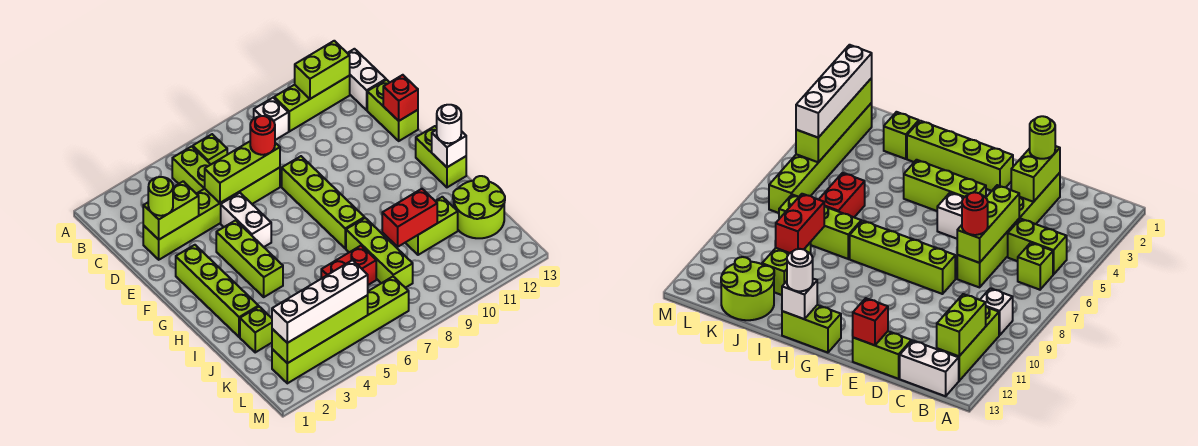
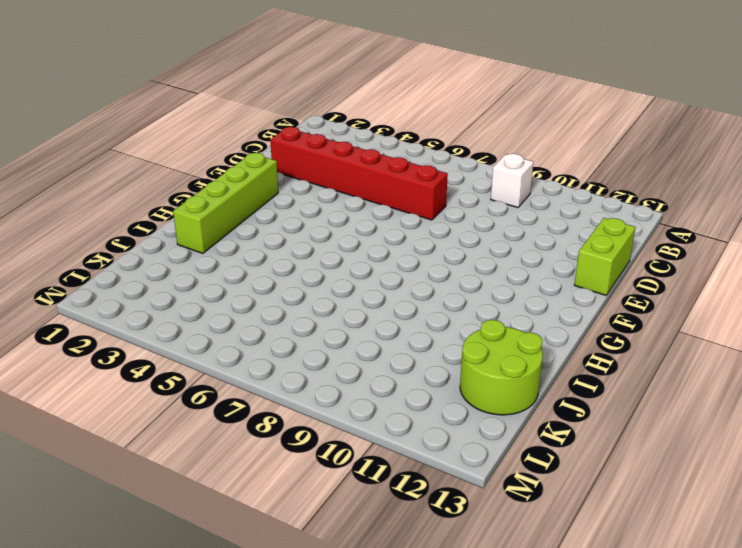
red 1x6 brick [270,127,448,220] -> lime 1x6 brick [143,168,280,260]
none -> lime 1x2 brick [172,146,211,194]
none -> lime 1x1 brick [193,134,227,164]
none -> lime 1x3 brick [274,76,350,131]

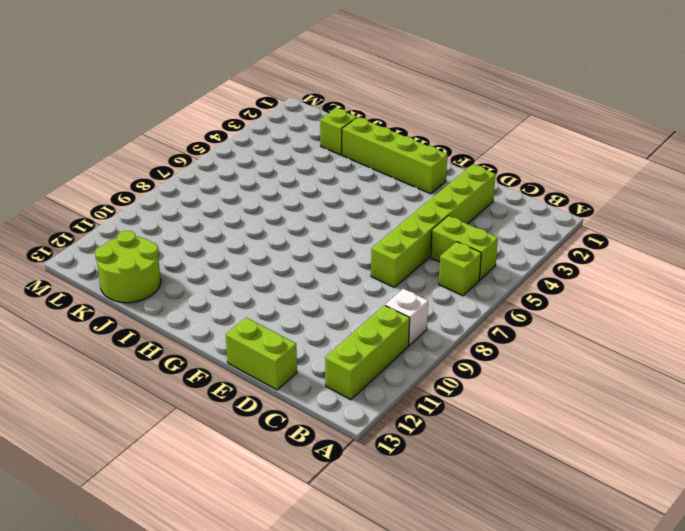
none -> white 1x2 brick [348,49,386,110]
none -> white 1x2 brick [221,193,271,247]
none -> lime 1x4 brick [282,156,365,248]

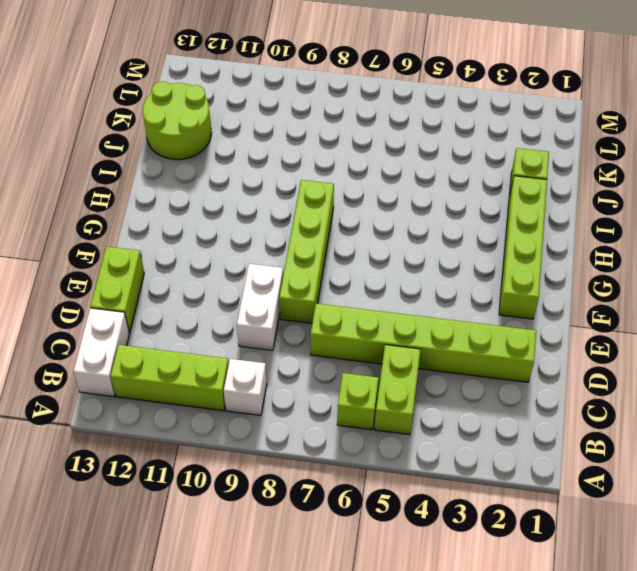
white 1x2 brick [237,264,283,350] -> white 1x2 brick moved to [221,193,271,247]
none -> lime 1x3 brick [216,220,283,297]
none -> lime 1x2 brick [416,126,466,187]
none -> lime 1x3 brick [346,218,413,288]

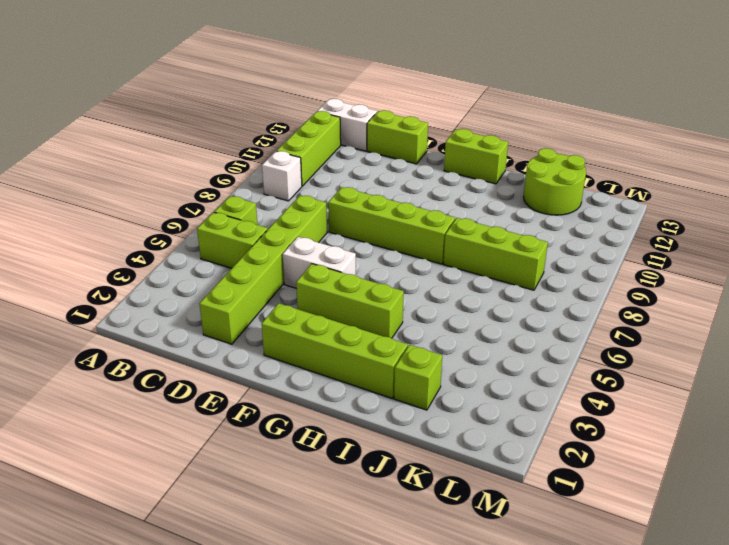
none -> red 1x2 brick [321,246,376,285]
none -> lime 1x2 brick [405,197,458,255]
none -> lime 1x6 brick [272,277,409,383]

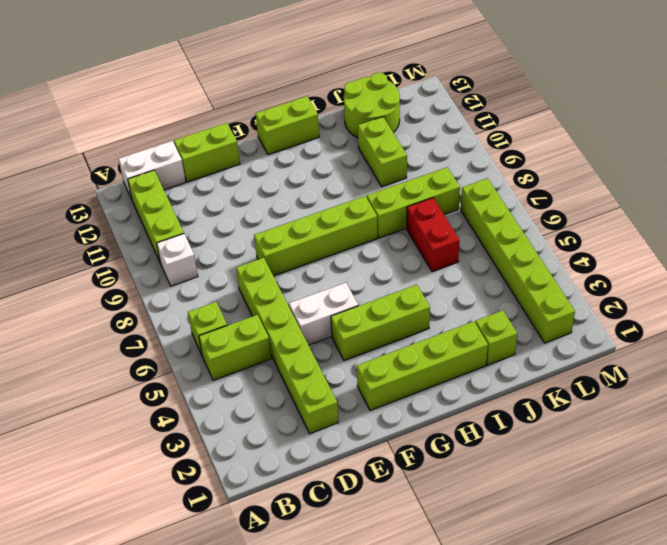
none -> lime 1x2 brick [295,41,350,99]
none -> lime 1x2 brick [143,181,199,240]
none -> lime 1x3 brick [205,142,280,203]

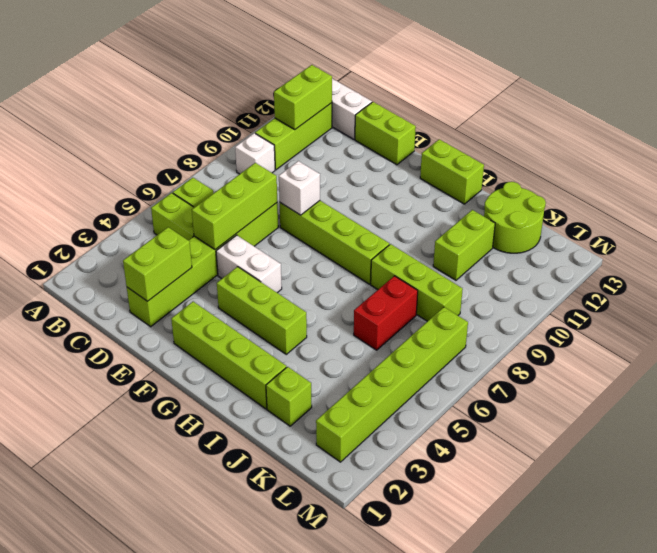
white 1x1 brick [279,161,320,215] -> white 1x1 brick moved to [432,130,466,167]
none -> red 1x1 brick [383,75,418,121]
none -> red 1x2 brick [382,189,437,247]
none -> lime 1x4 brick [272,295,368,363]

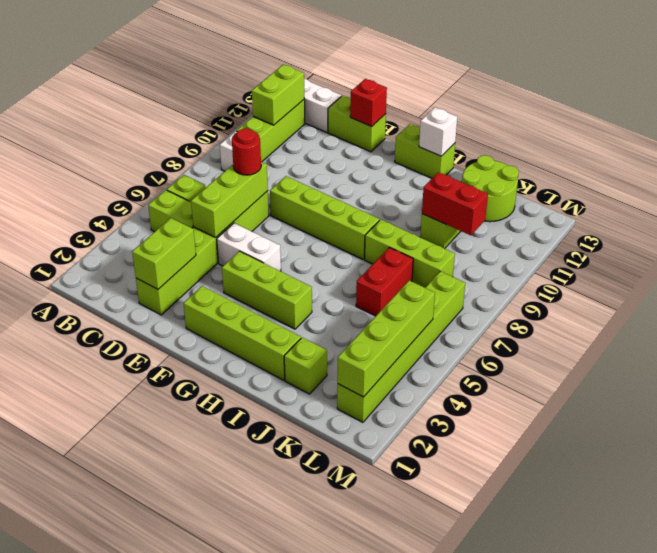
red 1x2 brick [422,172,488,235] -> red 1x2 brick turned to [382,189,437,247]
none -> lime 1x1 round brick [148,177,173,216]
none -> white 1x1 round brick [437,105,461,143]
none -> white 1x4 brick [272,260,368,343]

